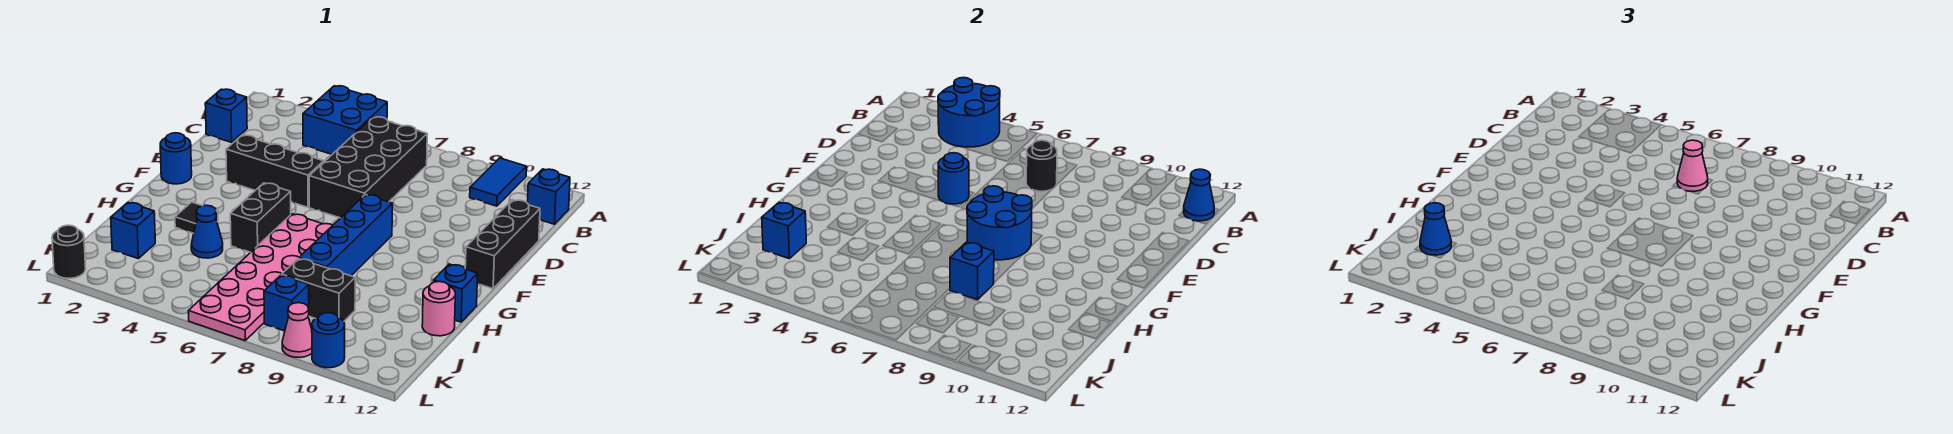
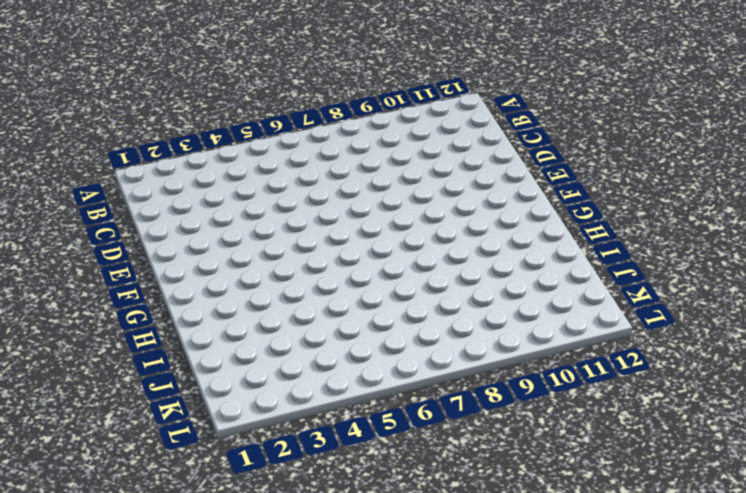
none -> blue 2x2 brick [303,86,387,154]
none -> blue 1x2 tile [470,158,526,206]
none -> black 2x4 brick [309,117,427,218]
none -> blue 1x1 brick [527,169,570,224]

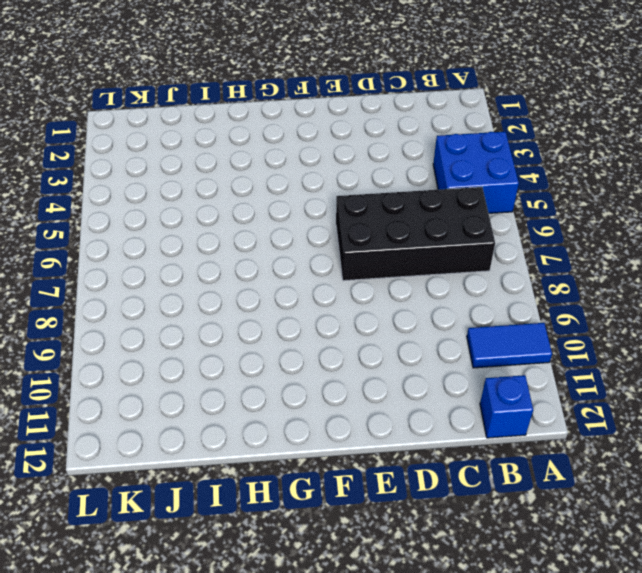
none -> blue 1x1 brick [205,89,247,142]
none -> black 1x3 brick [465,200,540,289]
none -> black 1x3 brick [226,135,324,207]
none -> blue 1x1 round brick [160,133,192,184]

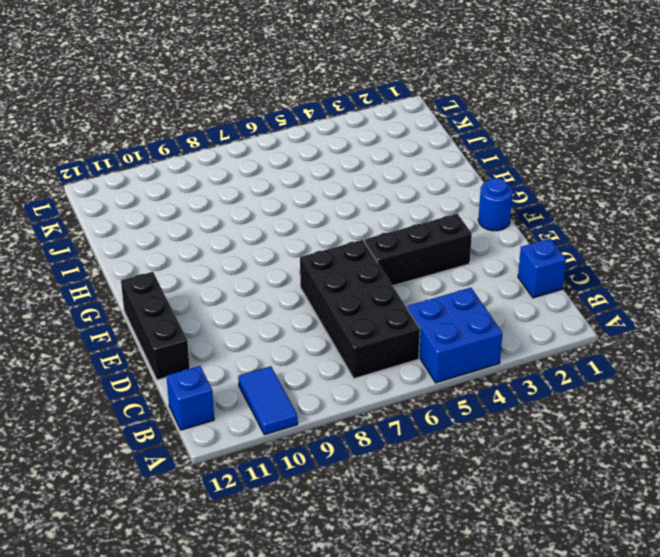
none -> blue 1x4 brick [299,195,392,276]
none -> black 1x2 brick [230,183,291,252]
none -> pink 2x6 plate [188,214,333,341]
none -> black 1x1 tile [175,202,218,233]

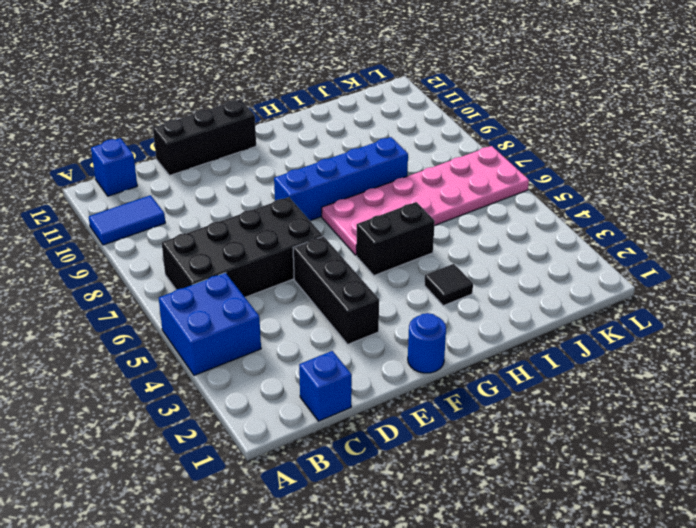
none -> blue 1x1 brick [434,264,478,322]
none -> blue 1x1 cone [191,205,223,258]
none -> pink 1x1 round brick [422,282,455,336]
none -> blue 1x1 brick [111,202,155,258]

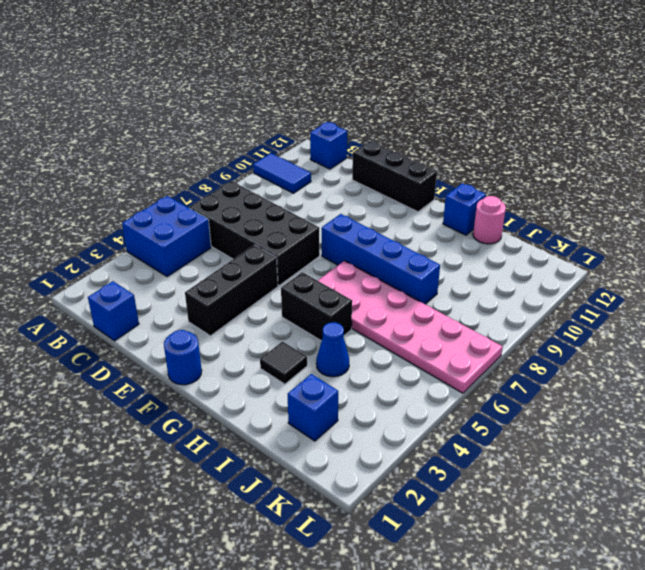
none -> black 1x2 brick [282,259,355,321]
none -> blue 1x1 brick [264,275,309,331]
none -> black 1x1 round brick [52,225,86,278]
none -> pink 1x1 cone [282,303,312,357]

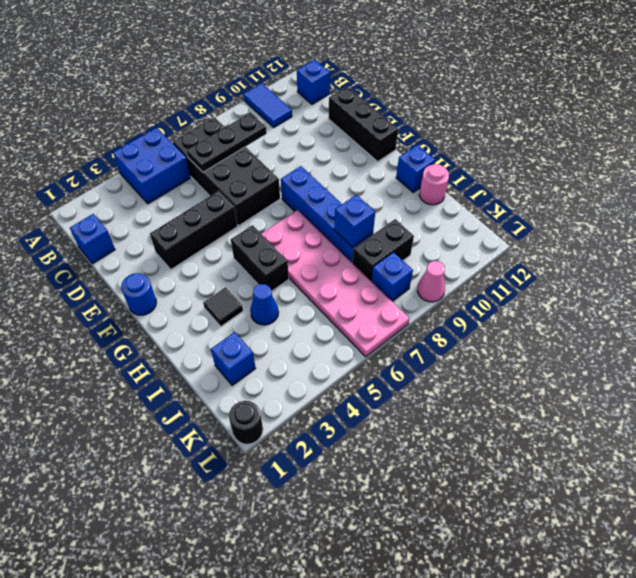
black 1x3 plate [186,112,267,172] -> black 1x1 round brick [1026,140,1057,191]
none -> blue 1x1 round brick [312,313,345,368]
none -> blue 2x2 round brick [938,78,1000,147]
none -> blue 1x1 cone [1184,169,1214,221]
none -> blue 1x1 round brick [938,153,969,204]

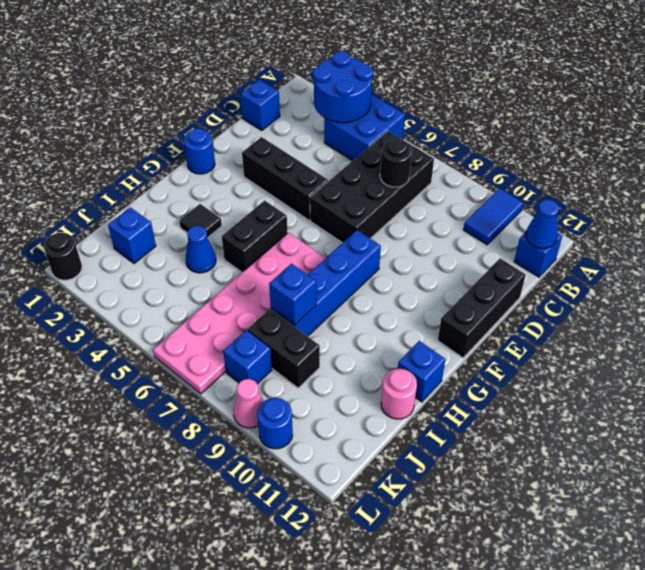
none -> blue 1x1 round brick [938,153,969,204]
none -> blue 2x2 round brick [967,186,1032,260]
none -> blue 1x1 brick [762,202,806,258]
none -> pink 1x1 cone [1677,140,1708,191]

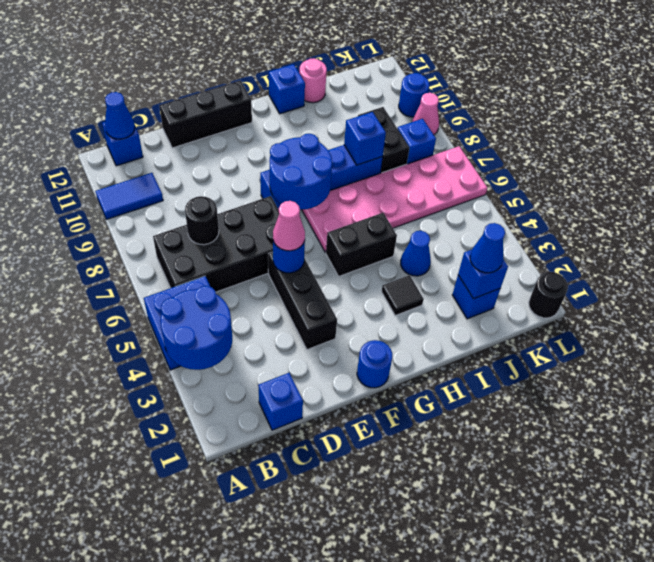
pink 1x1 cone [273,201,305,251] -> pink 1x1 cone moved to [1677,140,1708,191]

